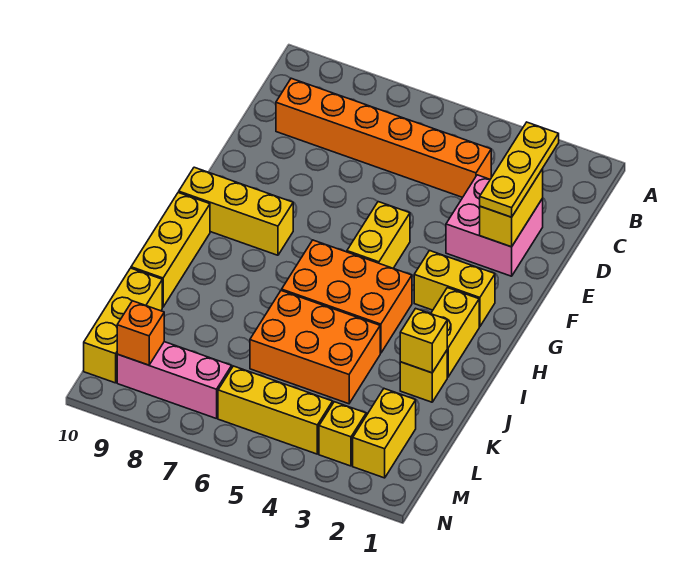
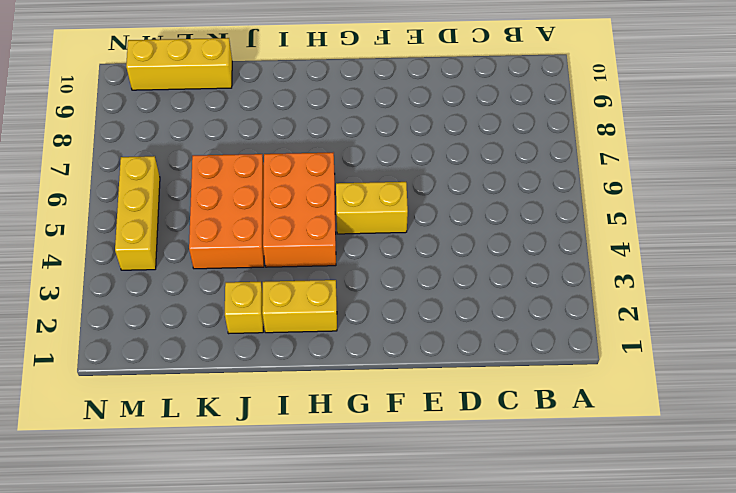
none -> orange 1x6 brick [276,78,491,197]
none -> pink 2x2 brick [446,175,543,276]
none -> yellow 1x2 brick [414,251,495,327]

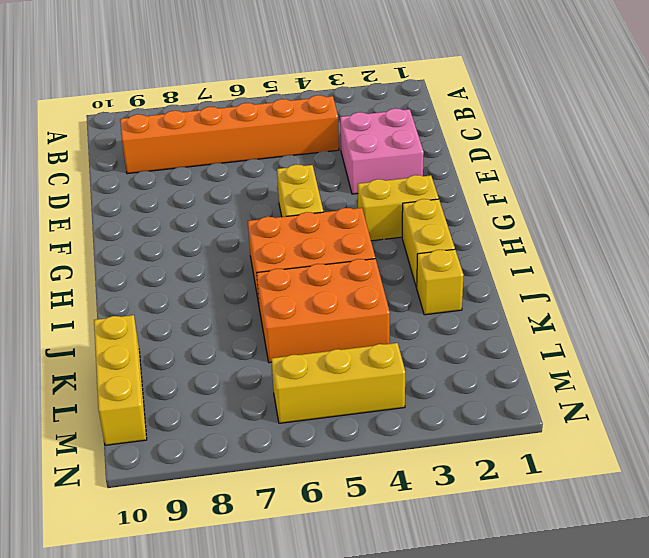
none -> yellow 1x3 brick [179,167,293,255]
none -> yellow 1x3 brick [131,192,210,307]
none -> yellow 1x2 brick [353,389,416,478]

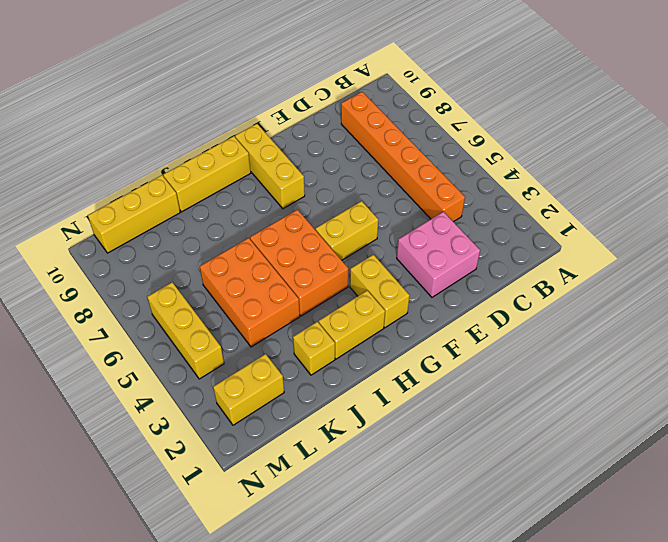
none -> yellow 1x1 brick [319,402,366,466]
none -> pink 1x3 brick [117,342,232,419]
none -> yellow 1x2 brick [480,169,543,247]

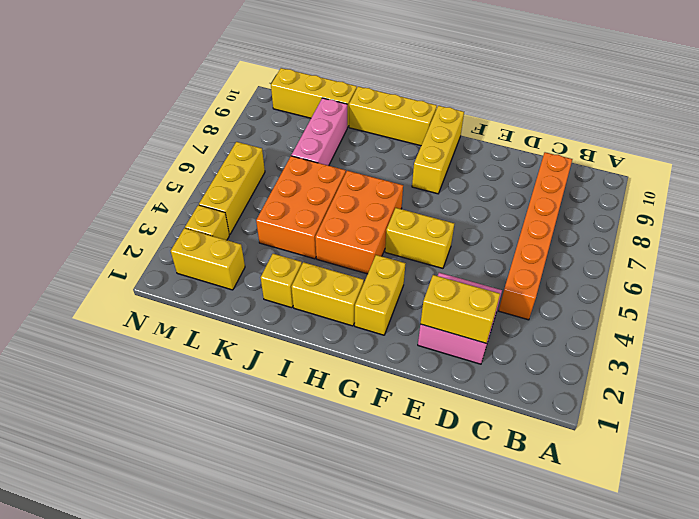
pink 1x3 brick [291,98,347,166] -> pink 1x3 brick moved to [117,342,232,419]
none -> yellow 1x1 brick [400,308,447,373]
none -> orange 1x1 brick [117,301,164,365]
none -> yellow 1x3 plate [480,122,559,217]

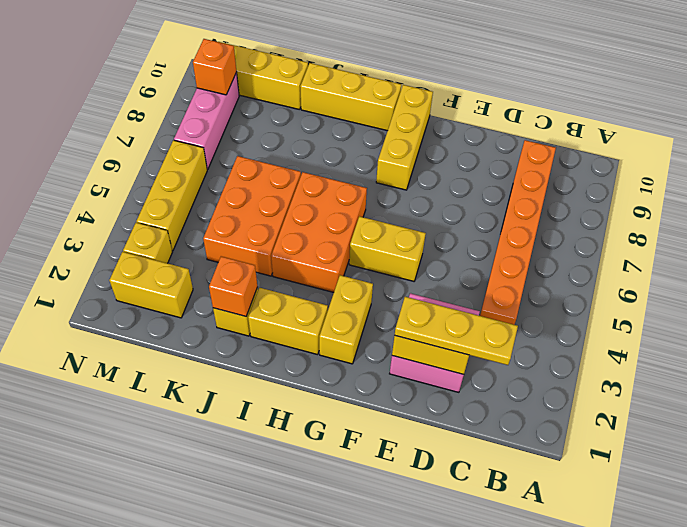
orange 1x1 brick [209,256,257,316] -> yellow 1x1 brick [400,308,447,373]

